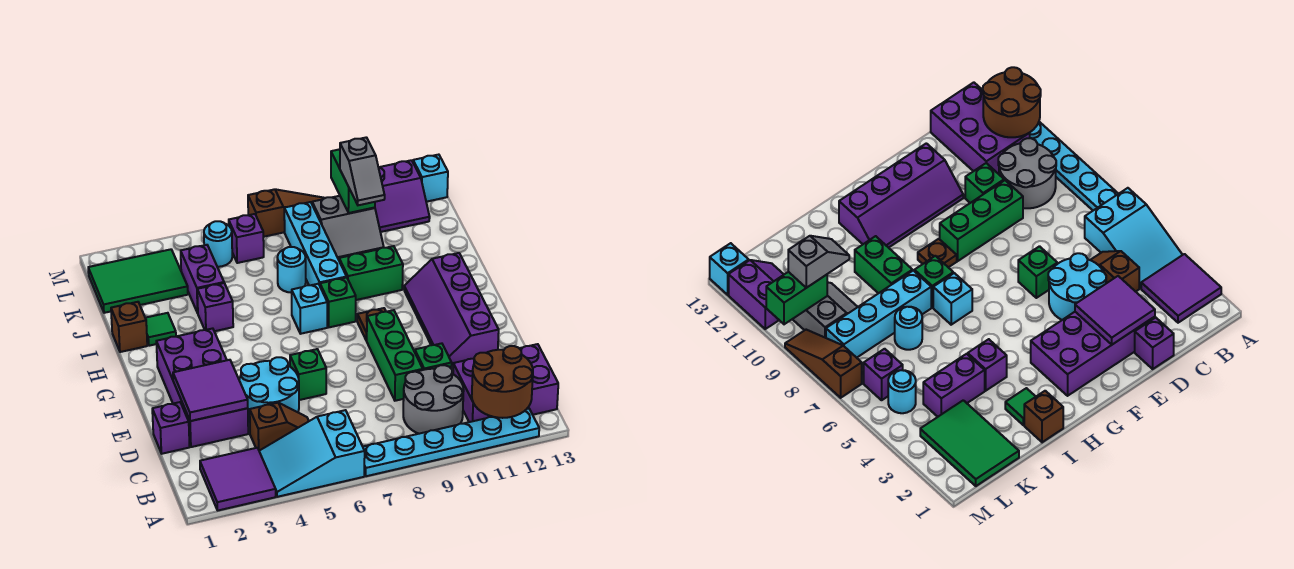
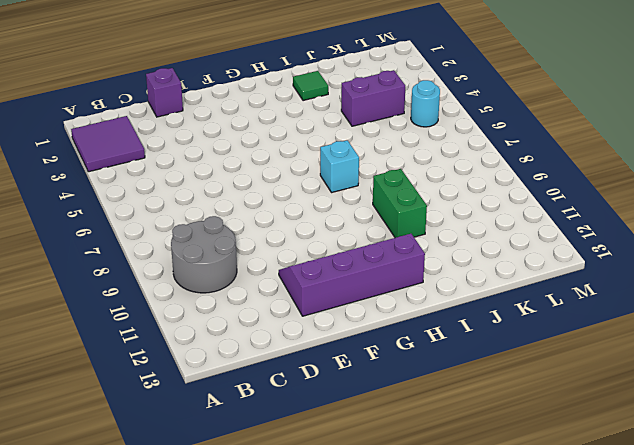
none -> cyan 2x3 slope [259,410,365,497]
none -> cyan 1x6 plate [363,409,539,476]
none -> purple 2x3 brick [453,344,558,422]
none -> brown 1x2 slope [250,403,309,451]

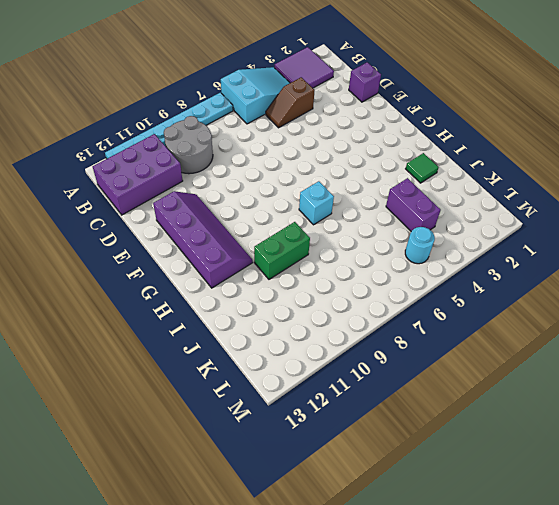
none -> purple 2x4 brick [156,328,248,447]
none -> cyan 2x2 round brick [239,357,299,423]
none -> green 1x3 brick [366,310,423,401]
none -> green 1x1 brick [415,343,452,370]

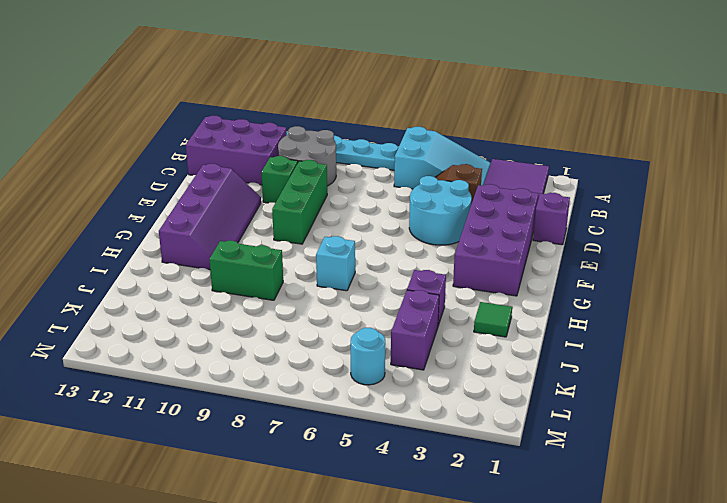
none -> green 1x1 brick [290,349,326,400]
none -> brown 1x1 plate [357,308,386,341]
none -> green 1x1 brick [320,278,356,327]
none -> brown 1x1 brick [111,302,147,352]

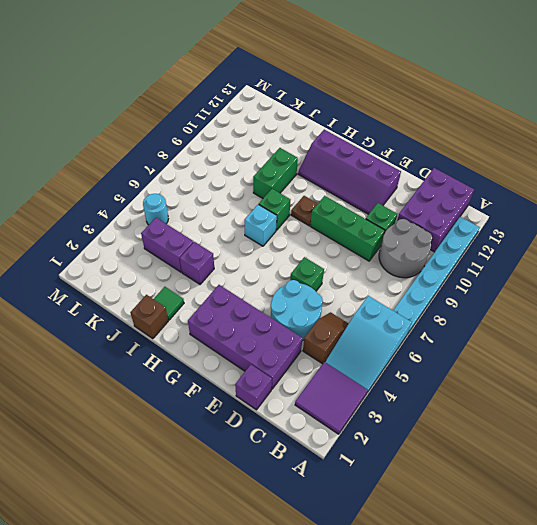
none -> cyan 1x4 brick [284,202,347,285]
none -> cyan 1x1 round brick [277,247,306,293]
none -> green 2x3 tile [88,249,188,313]
none -> grey 2x2 slope [312,196,384,260]

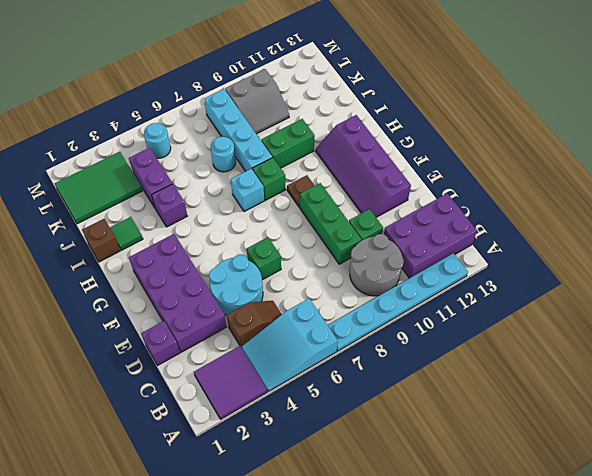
none -> purple 1x1 brick [229,214,264,263]
none -> purple 2x2 slope [375,160,430,232]
none -> brown 1x3 slope [248,189,325,237]
none -> cyan 1x1 brick [413,155,448,202]

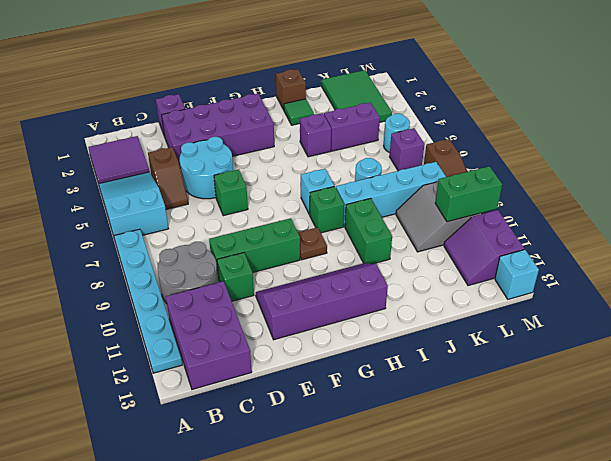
none -> brown 2x2 round brick [472,346,533,418]
none -> purple 2x2 tile [173,360,248,421]
none -> grey 1x2 slope [340,137,385,205]

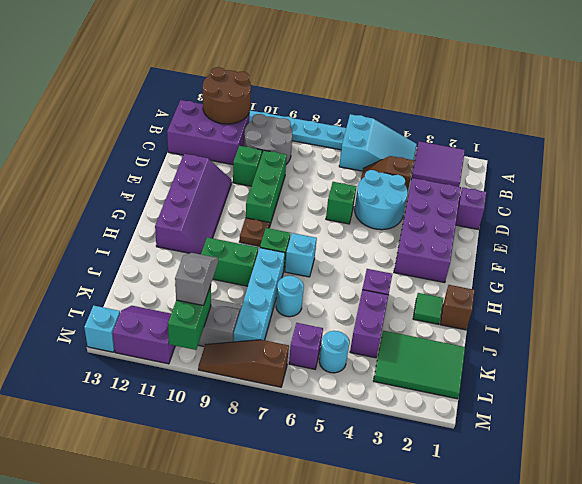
none -> purple 2x2 tile [173,360,248,421]

